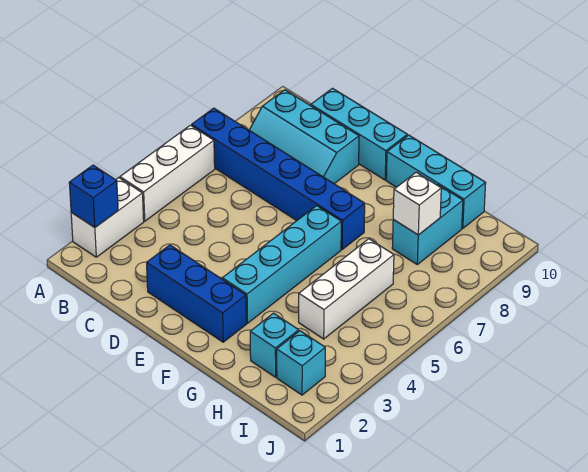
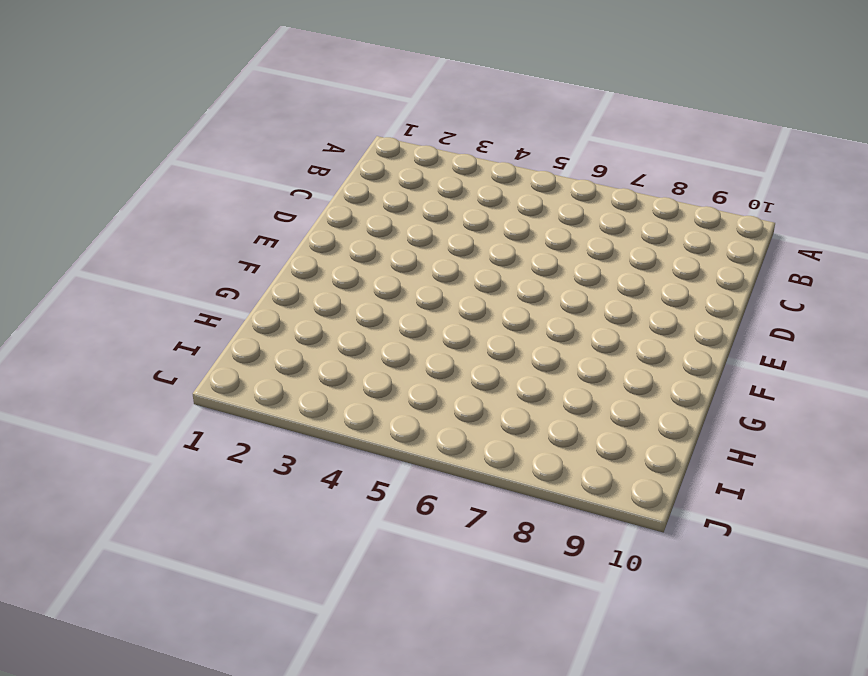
none -> white 1x2 brick [71,178,144,257]
none -> white 1x3 brick [120,125,215,221]
none -> blue 1x6 brick [192,108,365,249]

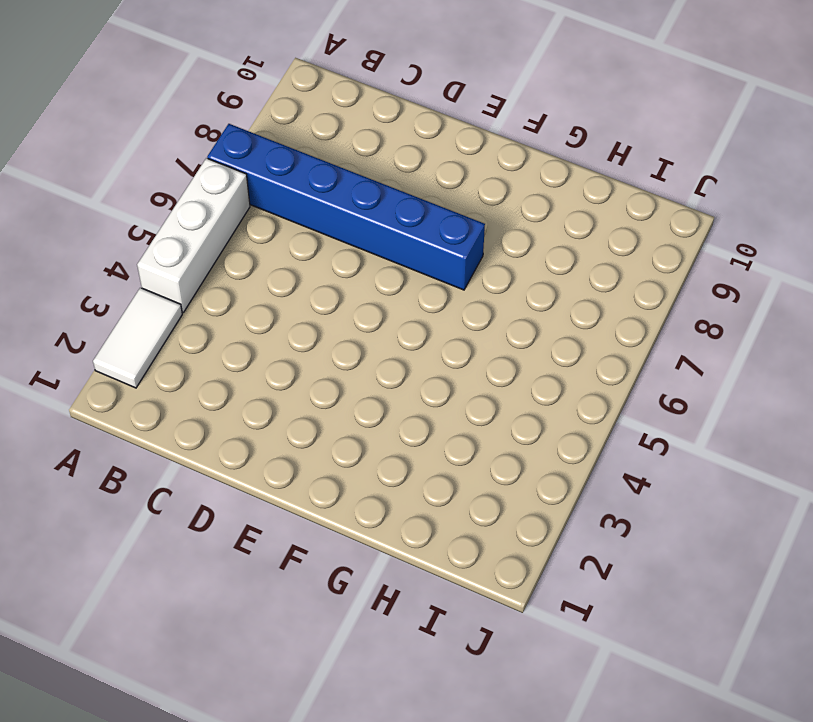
white 1x2 tile [93,288,182,388] -> white 1x2 brick [71,178,144,257]
none -> cyan 2x3 slope [249,90,359,184]
none -> cyan 1x3 brick [311,88,407,180]
none -> blue 1x3 brick [147,245,246,342]

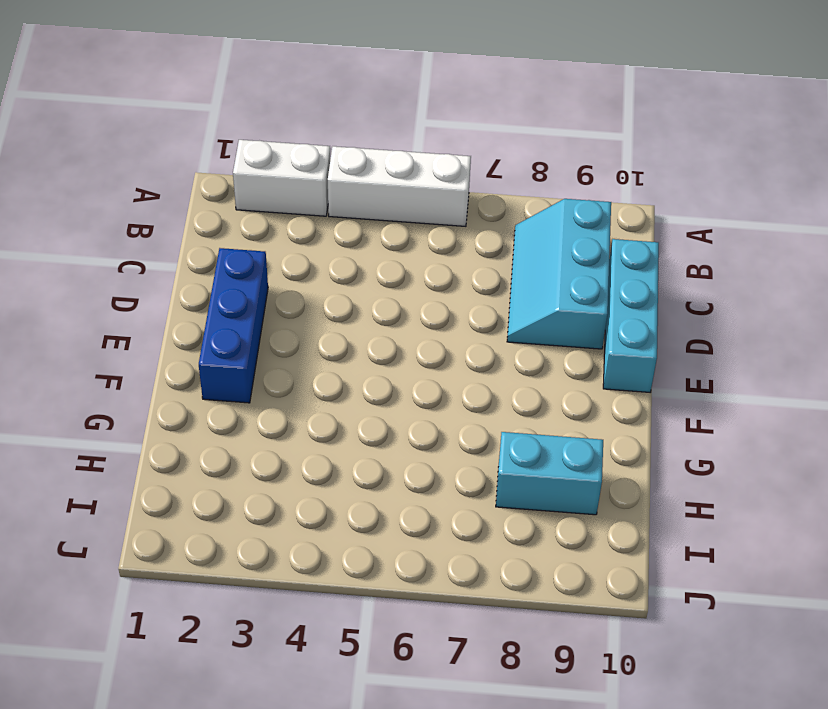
none -> blue 1x6 brick [192,108,365,249]
none -> cyan 1x4 brick [222,206,341,323]
none -> cyan 1x3 brick [386,135,486,229]

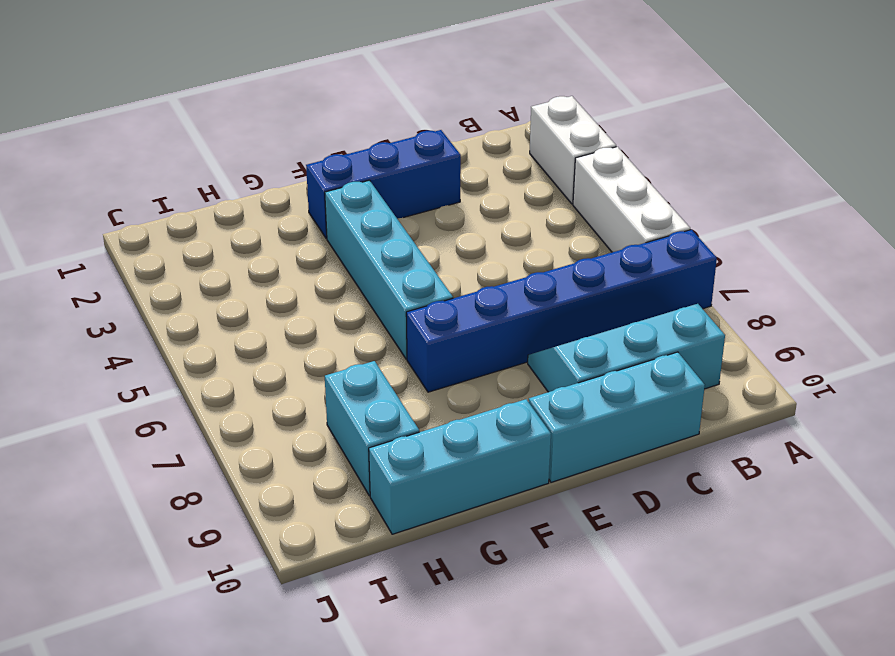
none -> cyan 1x1 brick [250,313,299,377]
none -> white 1x3 brick [299,239,394,339]
none -> cyan 1x1 brick [277,331,325,395]

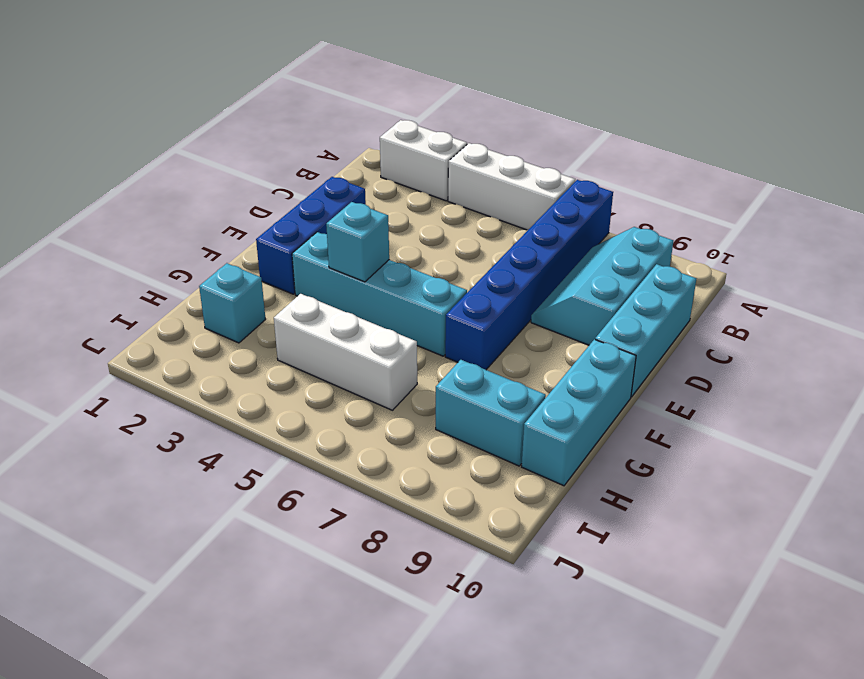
cyan 1x1 brick [326,202,389,282] -> cyan 1x1 brick moved to [277,331,325,395]
none -> blue 1x1 brick [69,165,118,228]
none -> white 1x1 brick [393,172,441,235]

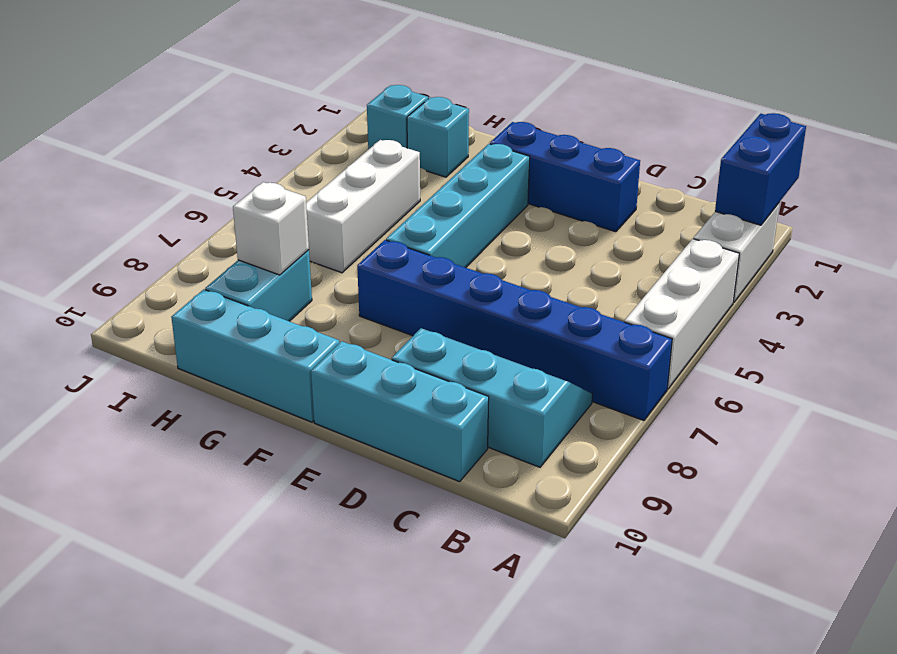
blue 1x2 brick [715,113,806,225] -> blue 1x1 brick [69,165,118,228]

